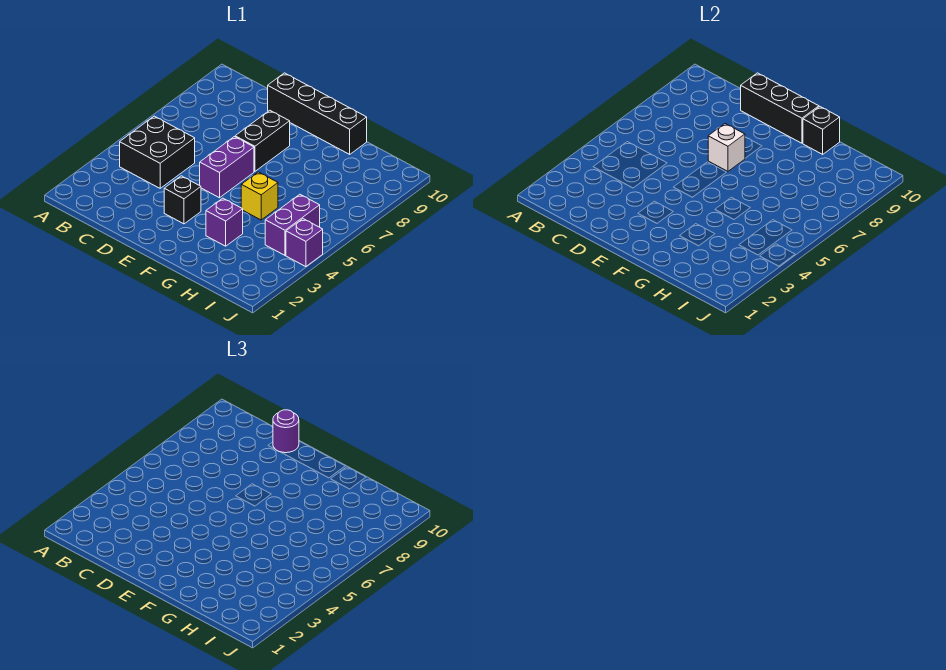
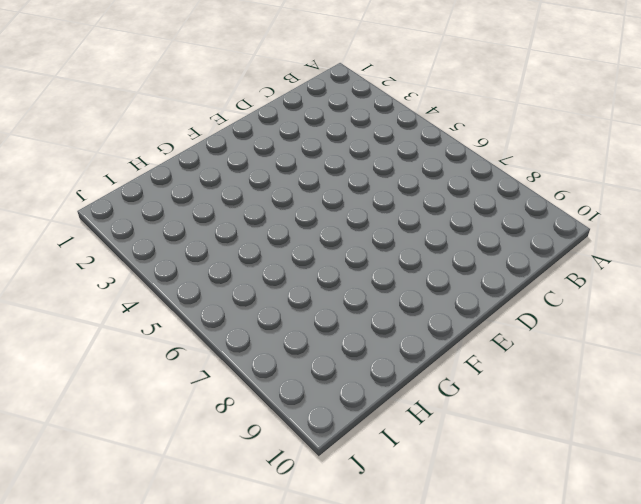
none -> black 2x2 brick [120,116,195,188]
none -> black 1x4 brick [268,73,367,154]
none -> black 1x1 brick [164,176,201,224]

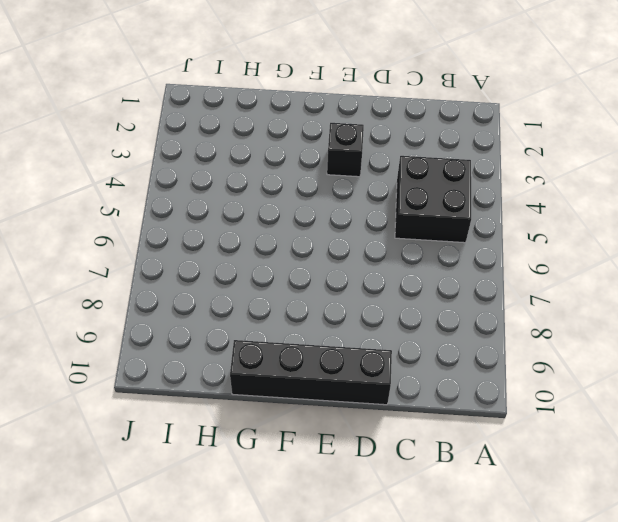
none -> purple 1x2 brick [200,137,254,198]
none -> black 1x2 brick [235,110,290,171]
none -> purple 1x1 brick [206,198,243,246]

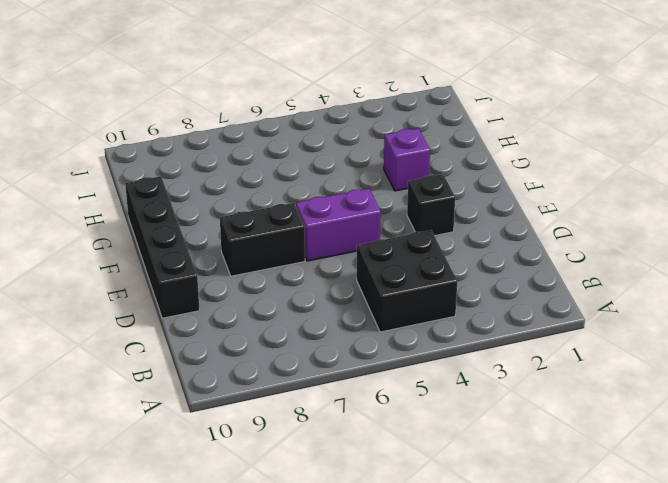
none -> yellow 1x1 brick [241,172,278,220]
none -> purple 1x2 brick [265,194,320,255]
none -> purple 1x1 brick [286,219,323,267]

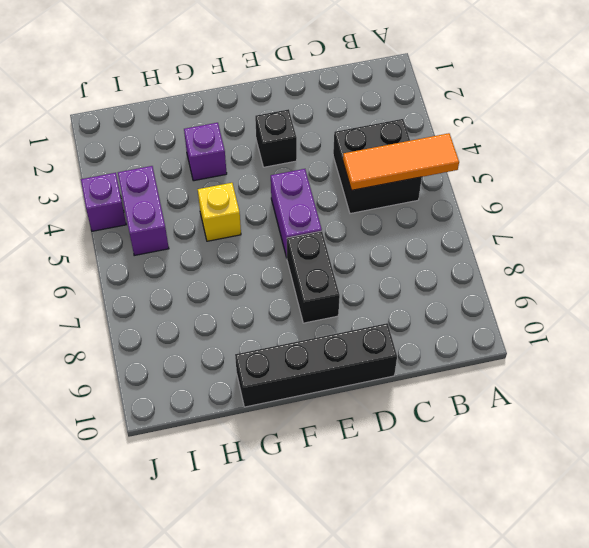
orange 1x3 tile [343,133,459,190] -> none
none -> black 1x3 brick [741,73,819,143]
none -> white 1x1 brick [708,124,745,171]
none -> black 1x1 brick [803,107,840,154]

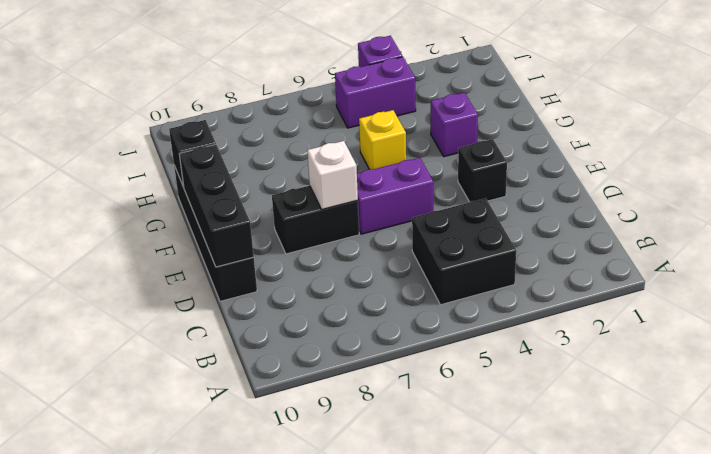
none -> purple 1x1 round brick [273,410,299,453]

